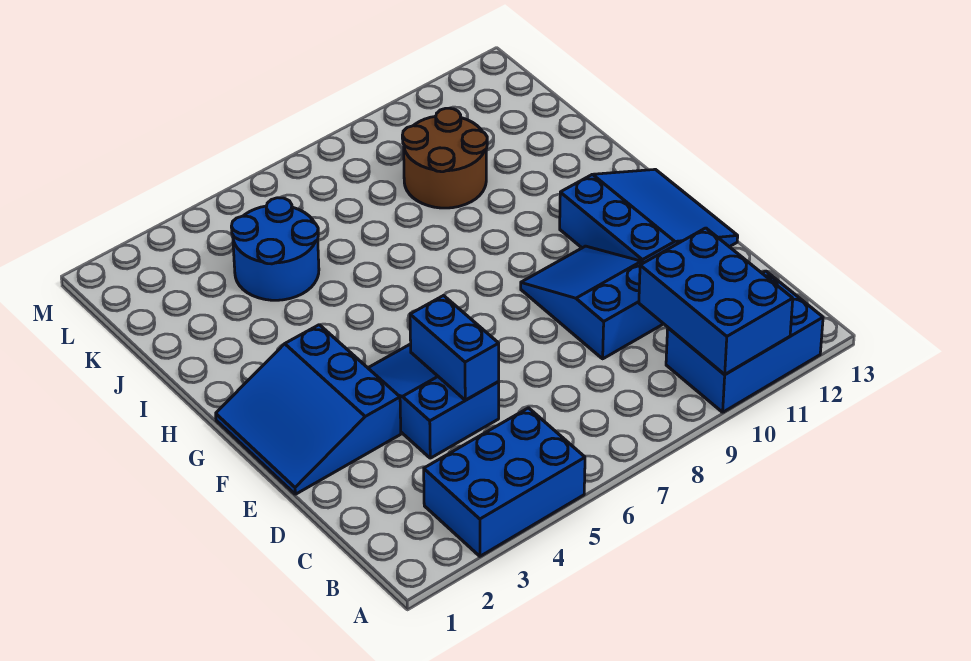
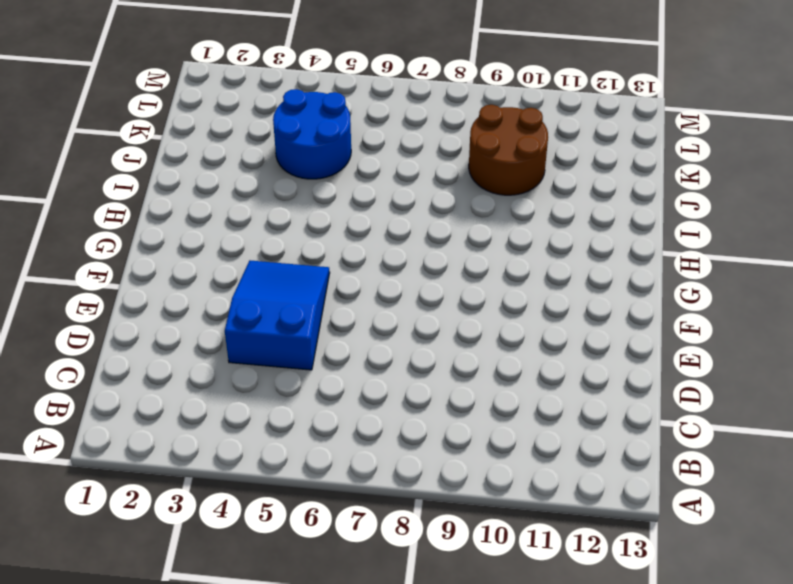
none -> blue 2x3 brick [424,408,585,556]
none -> blue 2x3 brick [666,271,823,412]

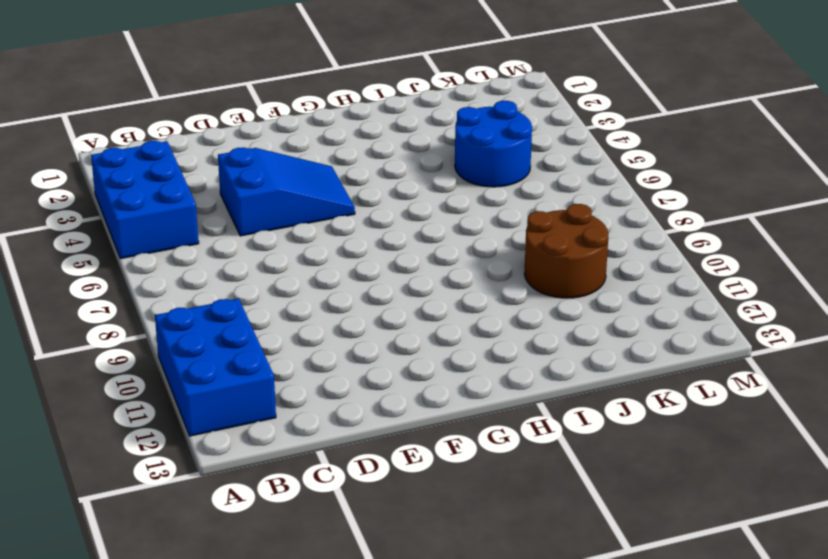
none -> blue 2x3 slope [521,246,663,359]
none -> blue 3x3 slope [216,325,401,494]

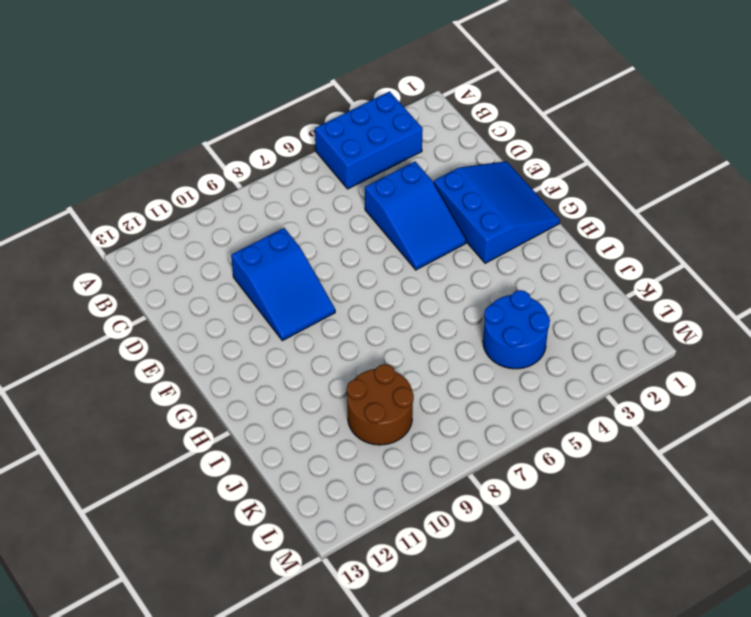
none -> blue 2x3 brick [666,271,823,412]
none -> blue 3x3 slope [560,169,738,263]

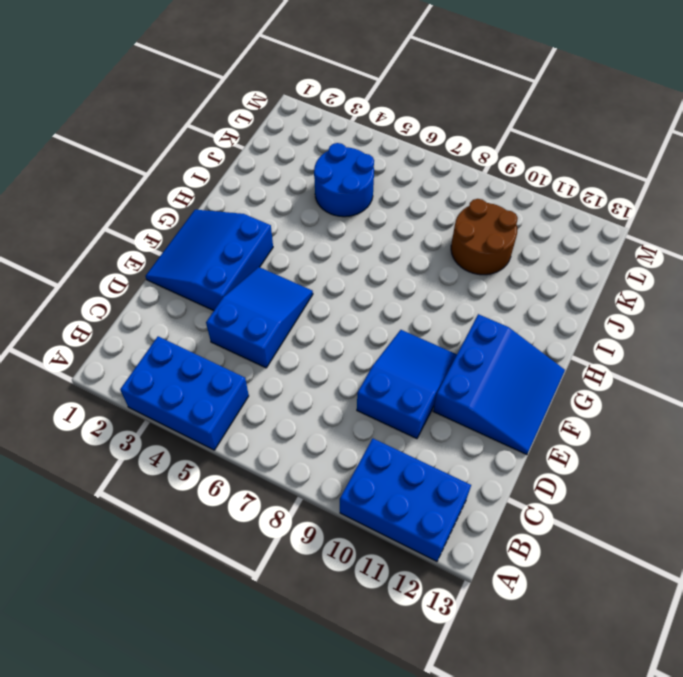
none -> blue 2x3 brick [639,228,793,375]
none -> blue 1x2 brick [410,295,499,400]

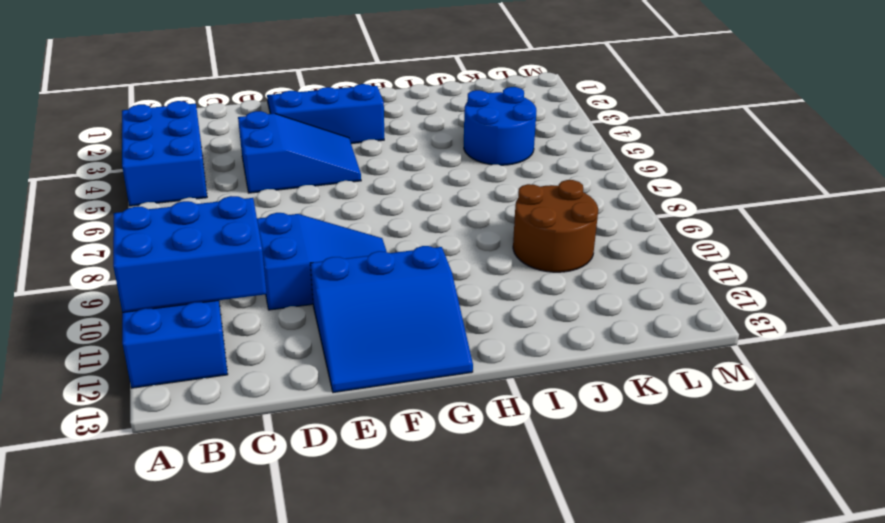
none -> blue 1x2 brick [410,295,499,400]

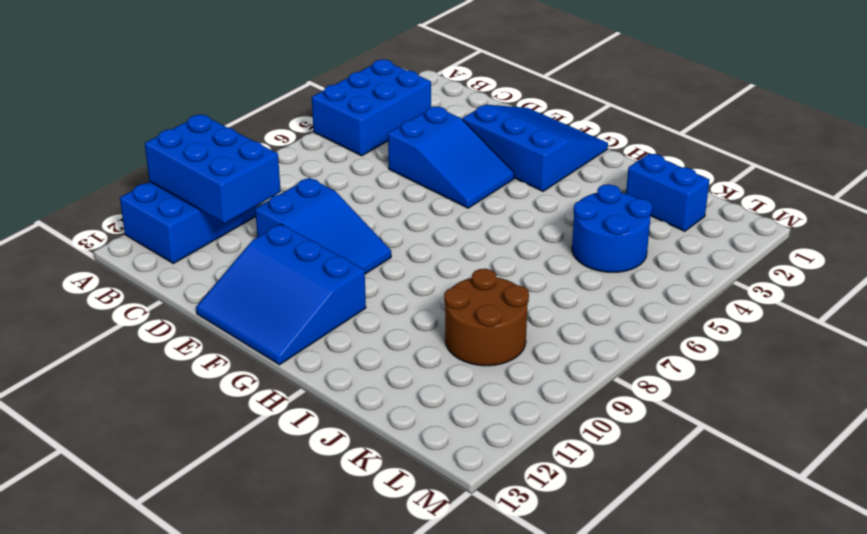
blue 1x2 brick [626,153,709,231] -> blue 1x2 brick moved to [410,295,499,400]

